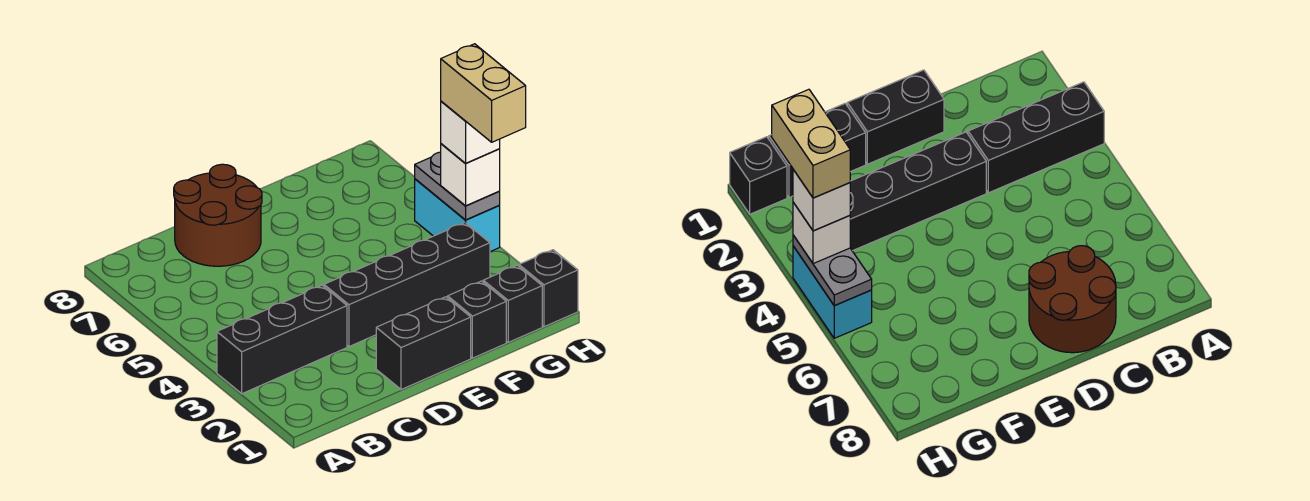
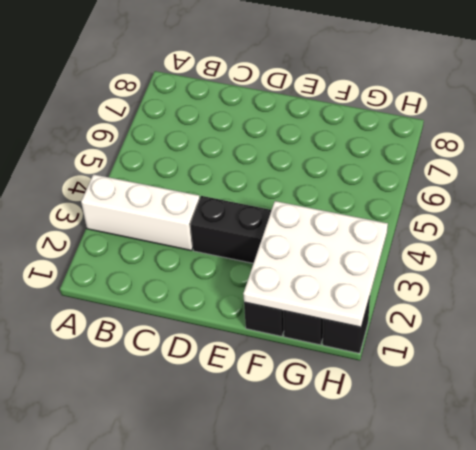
white 1x3 brick [81,174,200,251] -> black 1x3 brick [217,285,347,394]
white 3x3 plate [243,201,388,327] -> none
none -> brown 2x2 round brick [174,164,262,266]
none -> black 1x2 brick [376,297,471,390]
none -> cyan 1x2 brick [415,179,500,252]

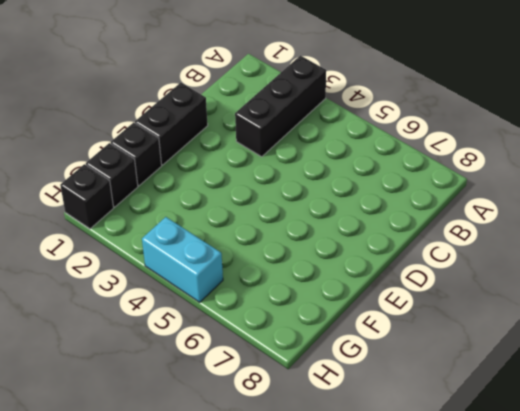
none -> brown 2x2 round brick [174,164,262,266]
none -> black 1x4 brick [324,223,490,347]
none -> grey 1x2 plate [415,152,500,220]

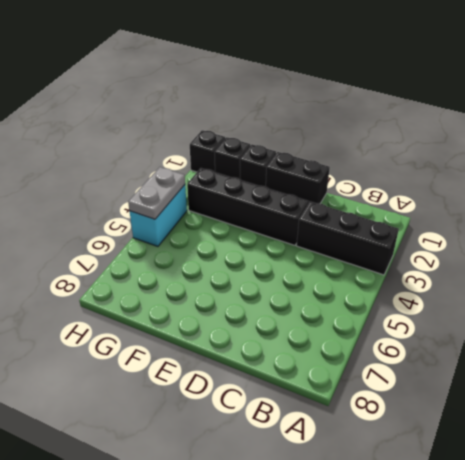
none -> brown 2x2 round brick [174,164,262,266]
none -> white 1x1 brick [441,144,500,206]
none -> white 1x1 brick [441,101,500,163]

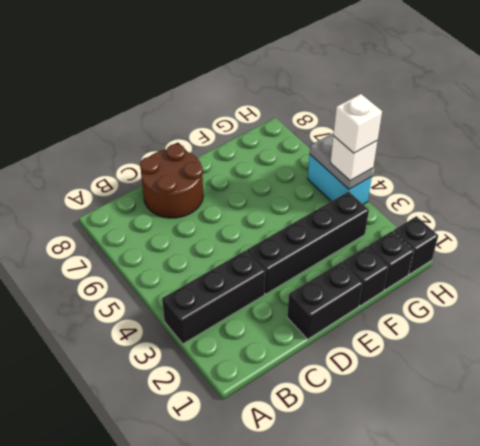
none -> tan 1x2 brick [441,44,526,142]

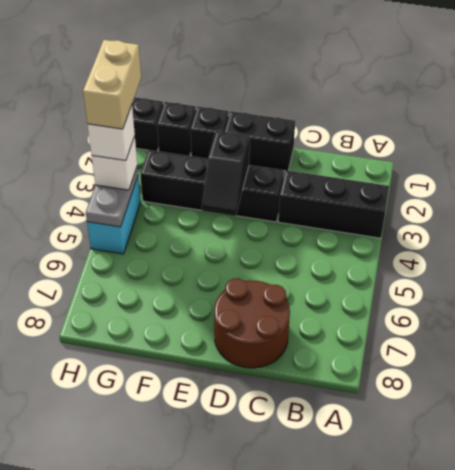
black 1x2 slope [202,131,250,216] -> none

